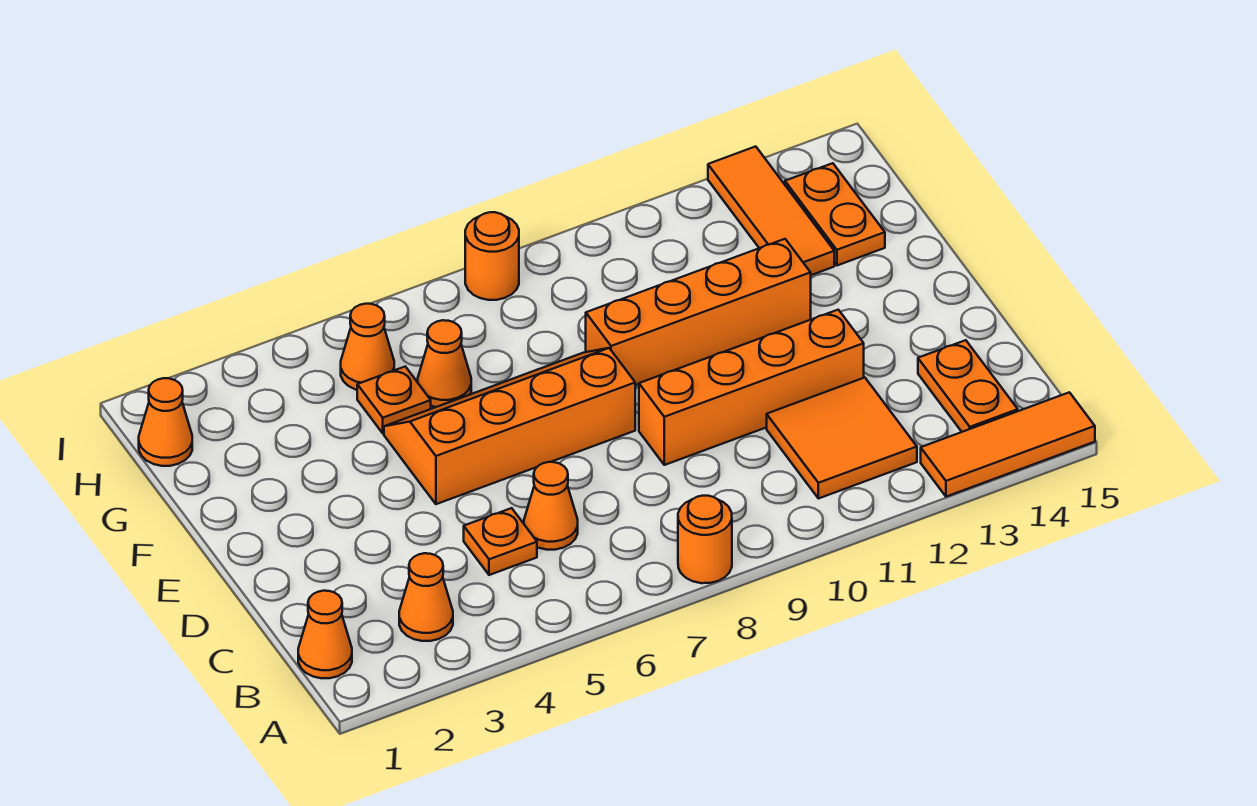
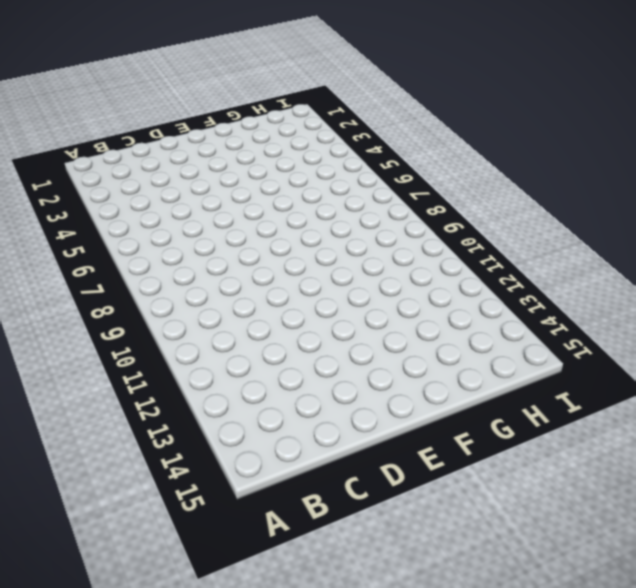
none -> orange 1x1 round brick [678,496,732,583]
none -> orange 1x3 tile [921,392,1095,497]
none -> orange 1x1 cone [298,591,352,678]

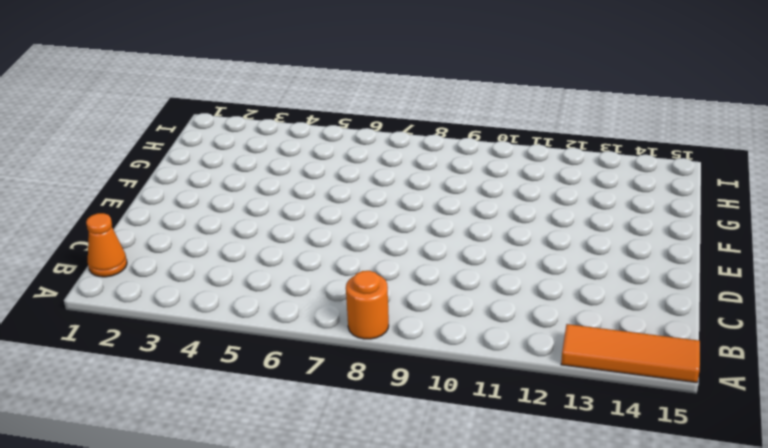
none -> orange 1x1 cone [399,553,453,641]
none -> orange 2x2 tile [767,378,917,499]
none -> orange 1x2 plate [918,340,1018,432]

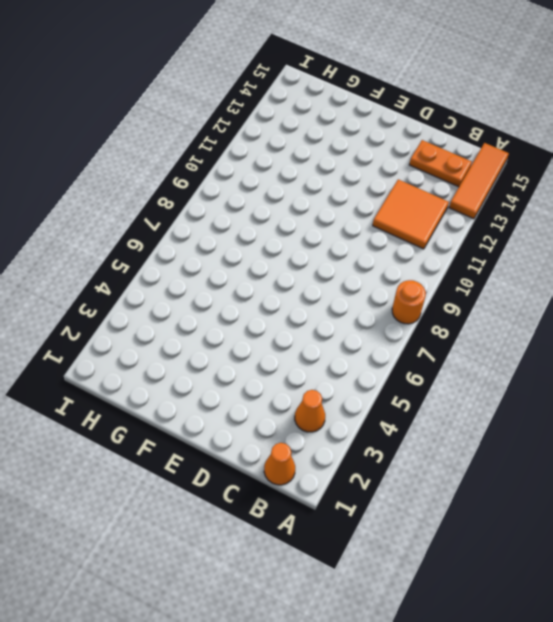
none -> orange 1x1 plate [464,508,537,575]
none -> orange 1x1 cone [524,462,578,550]
none -> orange 1x4 brick [639,310,864,465]

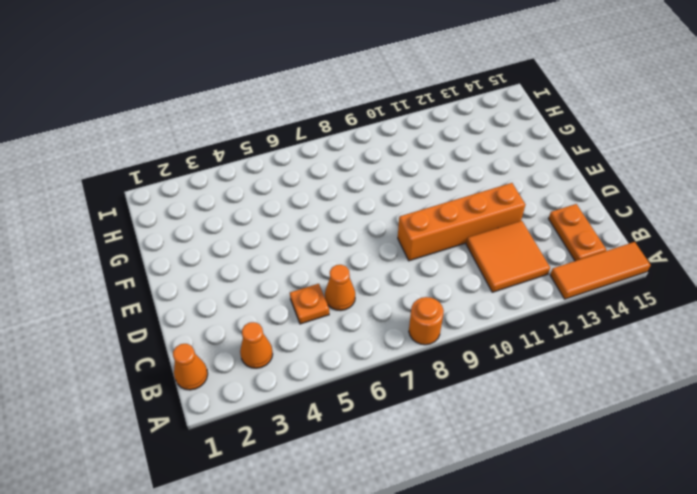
none -> orange 2x4 slope [384,348,635,504]
none -> orange 1x4 brick [586,239,811,385]
none -> orange 1x1 plate [357,367,431,433]

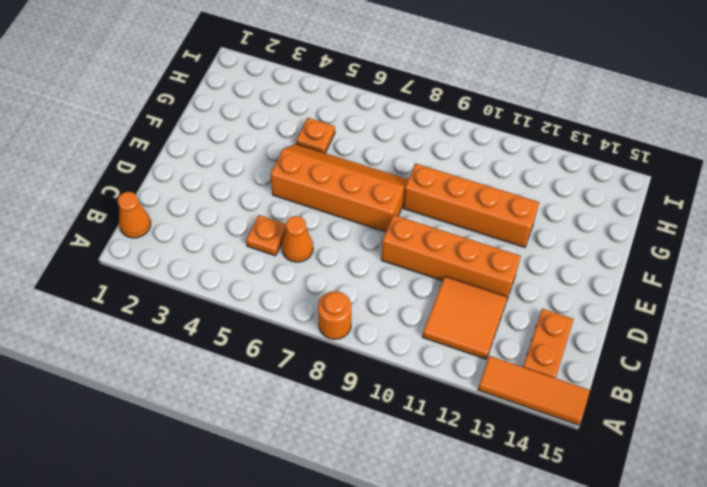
none -> orange 1x1 cone [399,553,453,641]
none -> orange 1x1 cone [418,320,471,407]
none -> orange 1x3 tile [708,146,834,275]

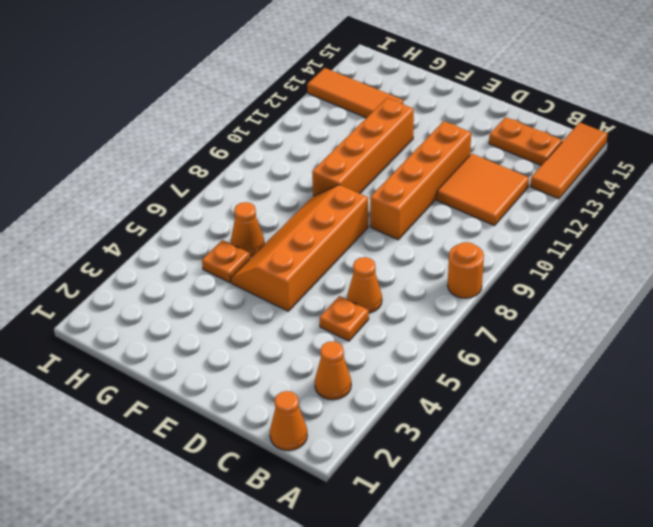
none -> orange 1x2 plate [785,163,885,265]
none -> orange 1x1 cone [139,378,192,466]
none -> orange 1x1 cone [341,304,394,390]

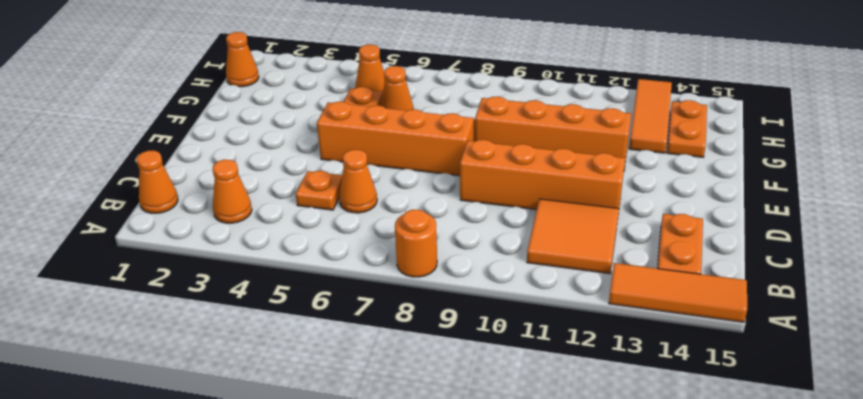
none -> orange 1x1 round brick [465,212,519,300]

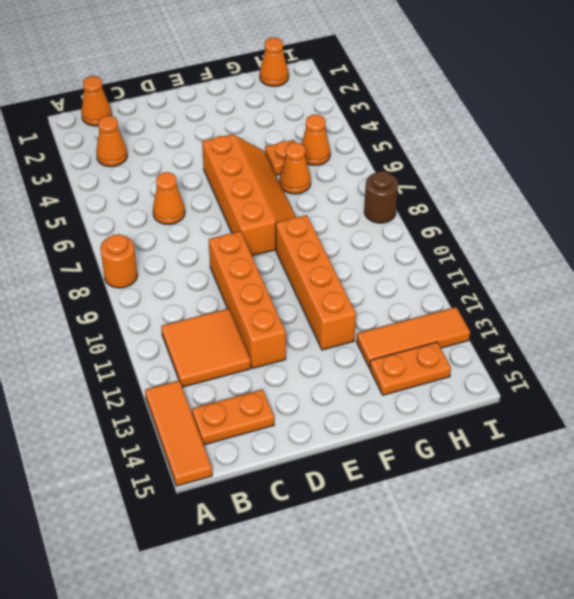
brown 1x1 round brick [364,171,398,223] -> orange 1x1 round brick [465,212,519,300]
none -> orange 1x1 plate [464,508,537,575]

